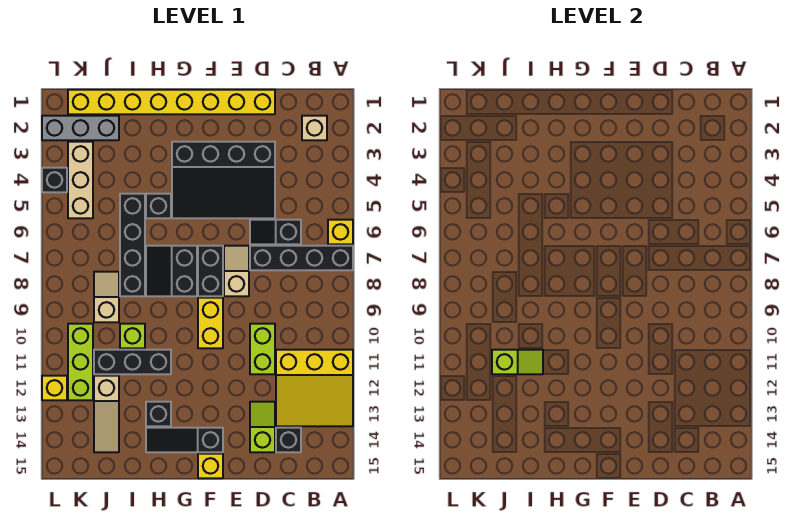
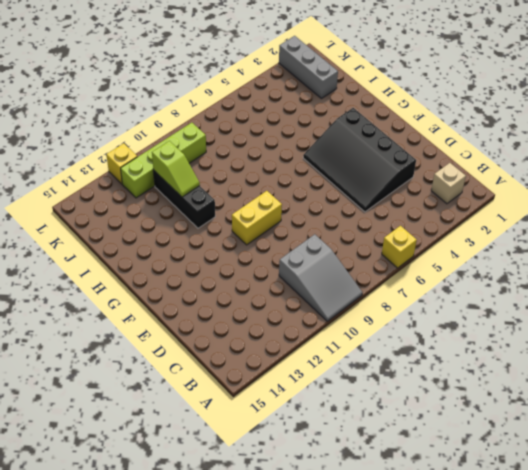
grey 2x3 slope [279,234,362,321] -> none
lime 1x4 brick [121,123,206,198] -> lime 1x3 brick [68,324,93,400]
none -> black 1x4 brick [250,246,353,270]
none -> yellow 3x3 slope [276,350,353,426]
none -> black 1x2 slope [250,220,301,244]

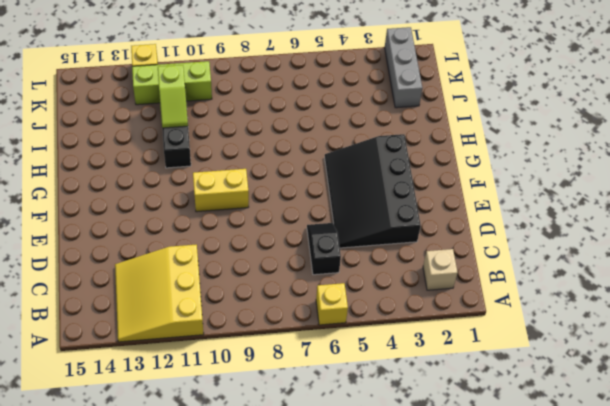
none -> black 1x4 brick [250,246,353,270]
none -> black 1x1 brick [276,428,301,452]
none -> yellow 1x8 brick [68,90,275,114]

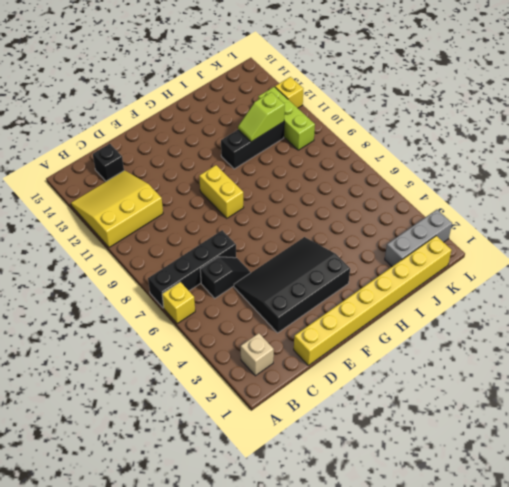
none -> lime 1x2 brick [250,324,275,374]
none -> lime 1x2 slope [250,402,275,452]
none -> tan 1x2 slope [224,246,249,296]

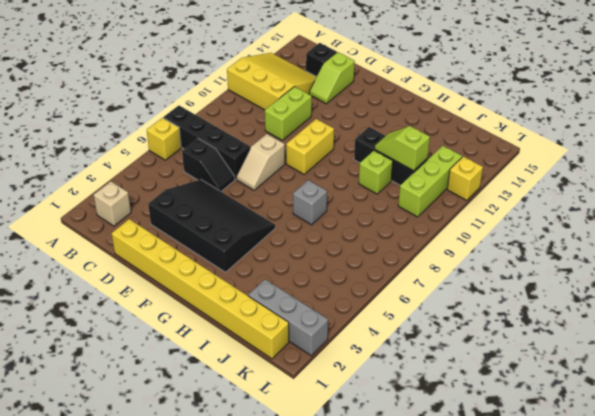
grey 1x1 brick [293,180,327,225] -> black 2x2 slope [146,246,197,296]
none -> black 1x2 brick [198,246,223,296]
none -> black 1x3 slope [146,428,223,452]
none -> yellow 1x1 brick [198,454,223,478]

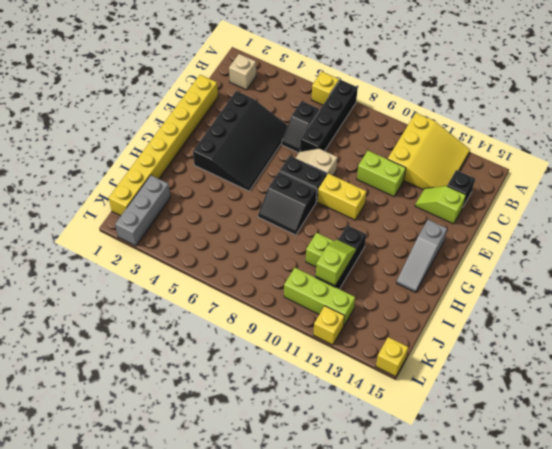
grey 1x3 slope [396,220,447,293] -> black 1x3 slope [146,428,223,452]
yellow 1x1 brick [376,337,408,377] -> yellow 1x1 brick moved to [198,454,223,478]
none -> black 1x1 brick [146,194,171,218]
none -> black 1x1 brick [146,402,171,426]
none -> black 1x4 brick [120,194,145,296]

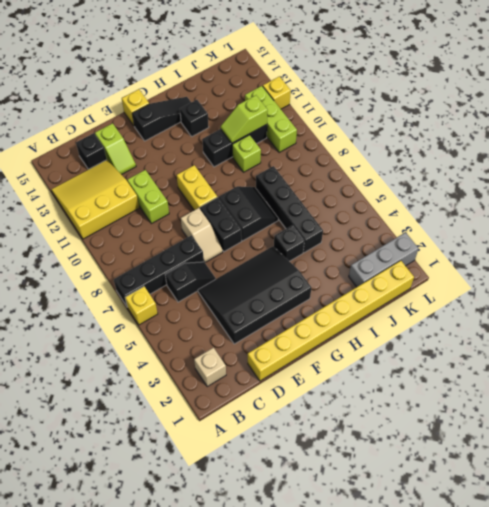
none -> tan 1x2 slope [94,272,119,322]
none -> tan 1x3 slope [94,376,119,452]
none -> tan 1x3 brick [68,142,93,218]

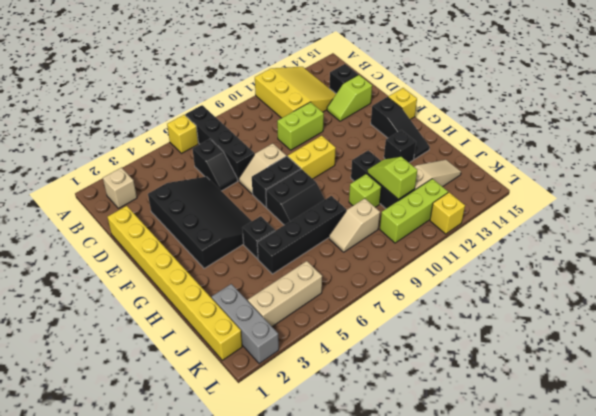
none -> black 1x1 brick [42,168,67,192]

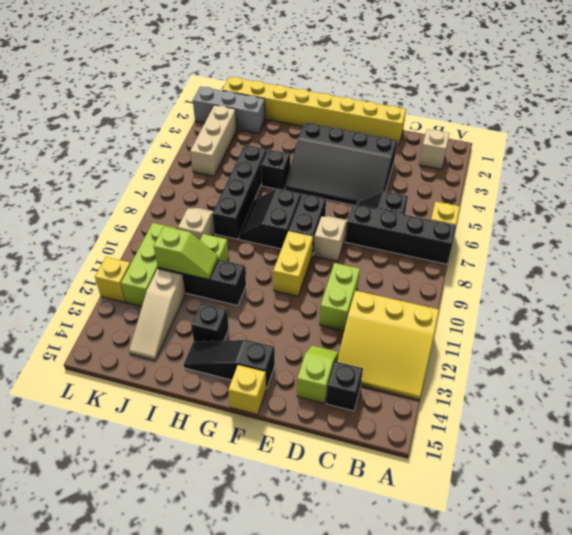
none -> black 1x1 brick [42,168,67,192]

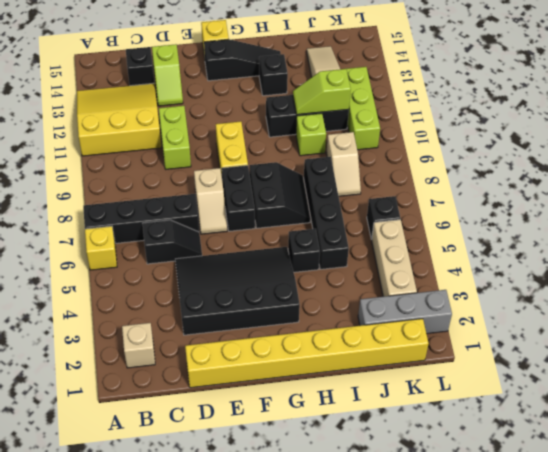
black 1x1 brick [367,196,400,239] -> black 1x1 brick moved to [42,168,67,192]
none -> yellow 1x1 brick [42,376,67,400]

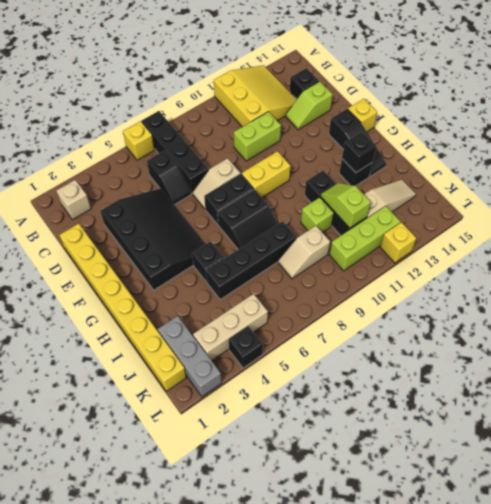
black 1x1 brick [342,132,376,173] -> none

